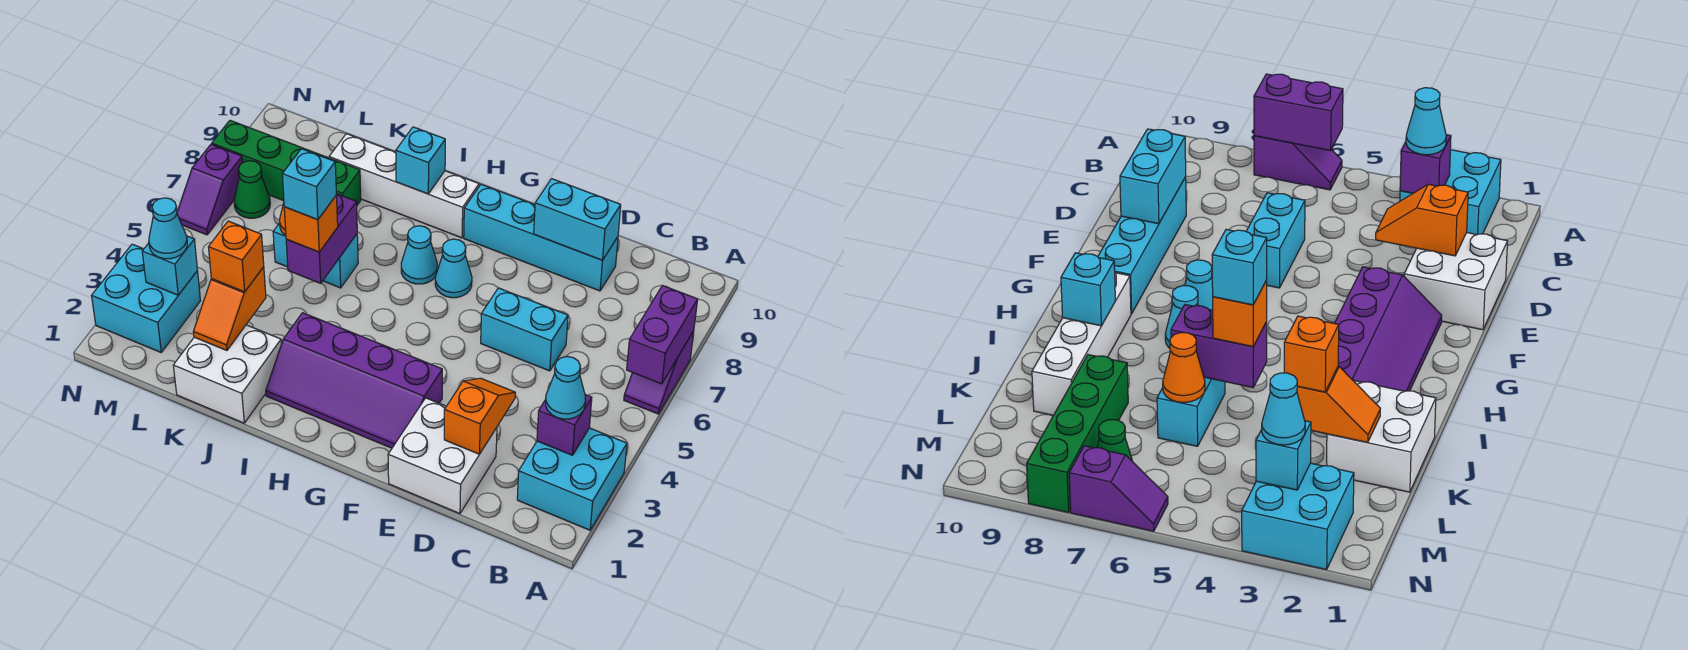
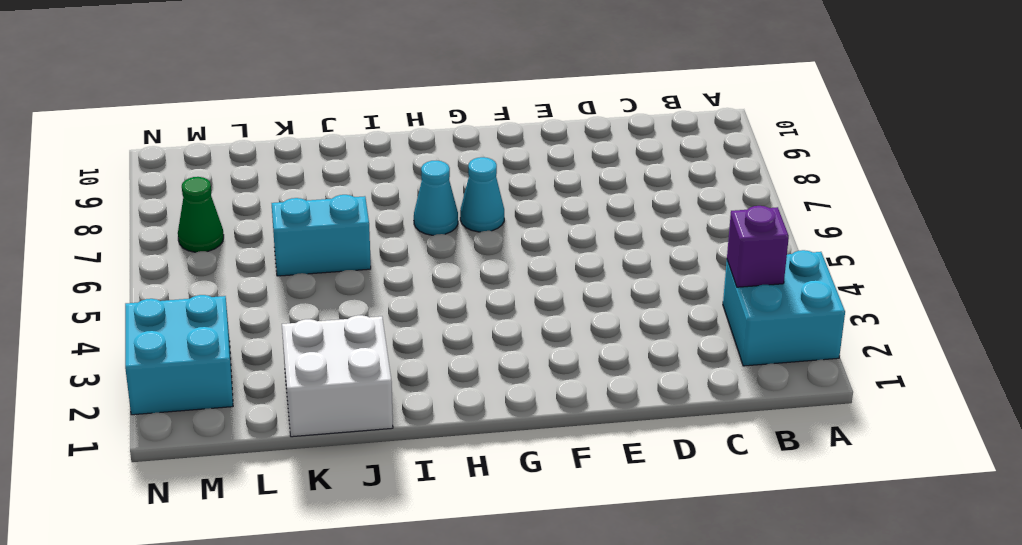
none -> purple 1x2 slope [624,331,694,414]
none -> white 2x2 brick [388,398,497,514]
none -> cyan 1x2 brick [481,288,568,371]

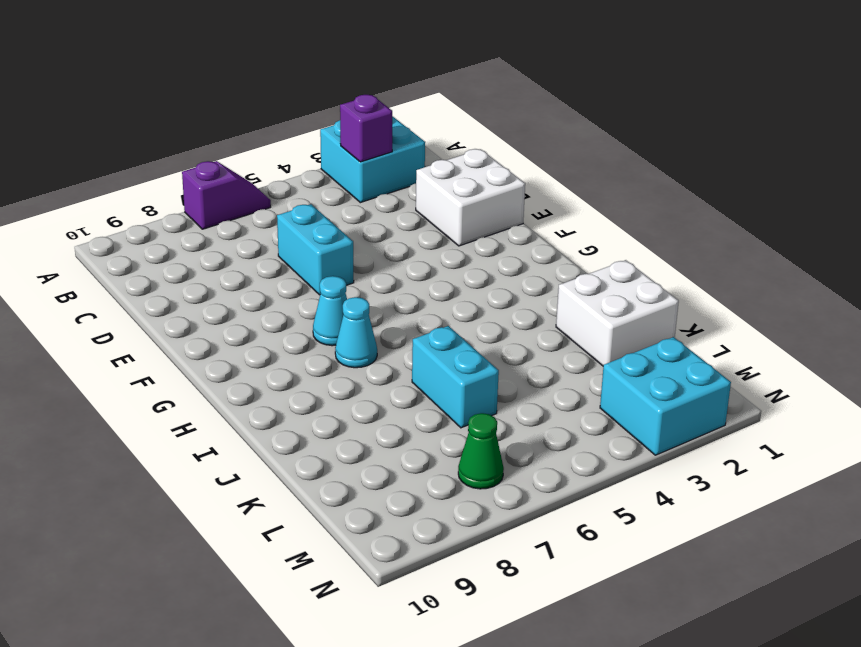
none -> cyan 1x4 brick [464,184,618,291]
none -> purple 2x4 slope [266,313,442,448]
none -> white 1x4 brick [329,134,479,238]

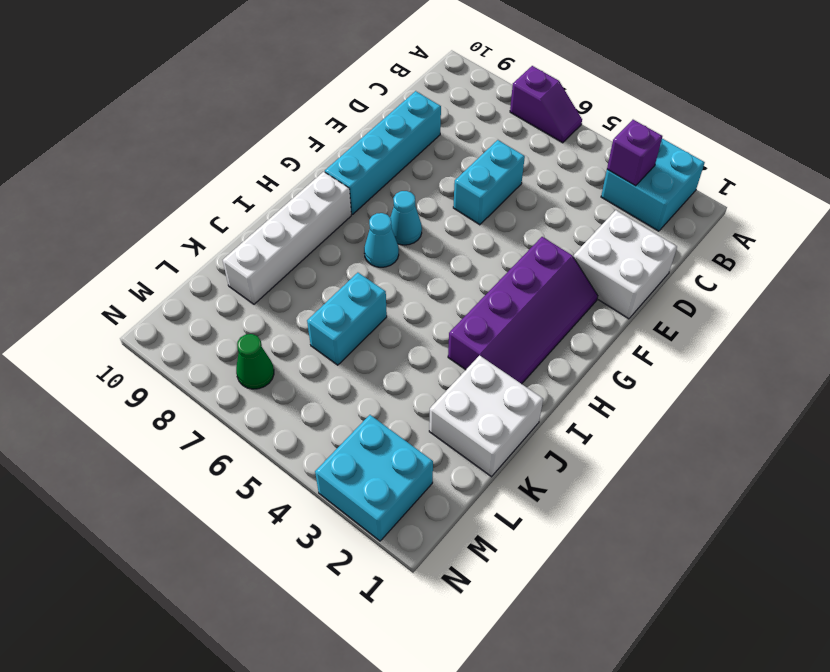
none -> green 1x4 brick [212,120,361,205]
none -> purple 1x2 slope [177,144,242,235]
none -> purple 1x2 brick [627,286,698,384]

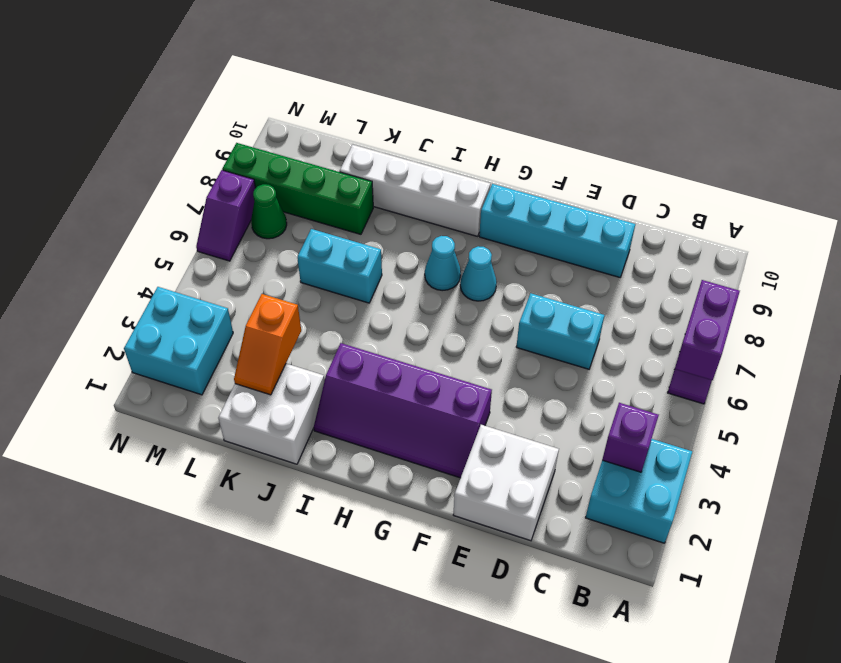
none -> orange 1x2 slope [444,378,516,454]
none -> cyan 1x2 brick [534,179,621,260]
none -> cyan 1x1 brick [396,127,445,194]

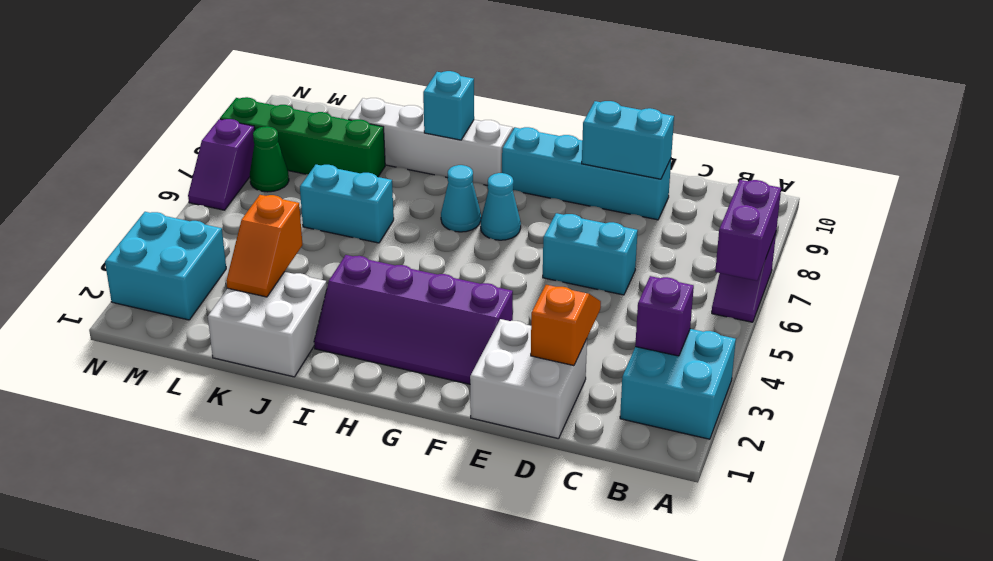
none -> purple 1x2 brick [286,194,357,283]
none -> orange 1x1 cone [1163,333,1205,402]
none -> cyan 1x1 brick [142,236,197,295]

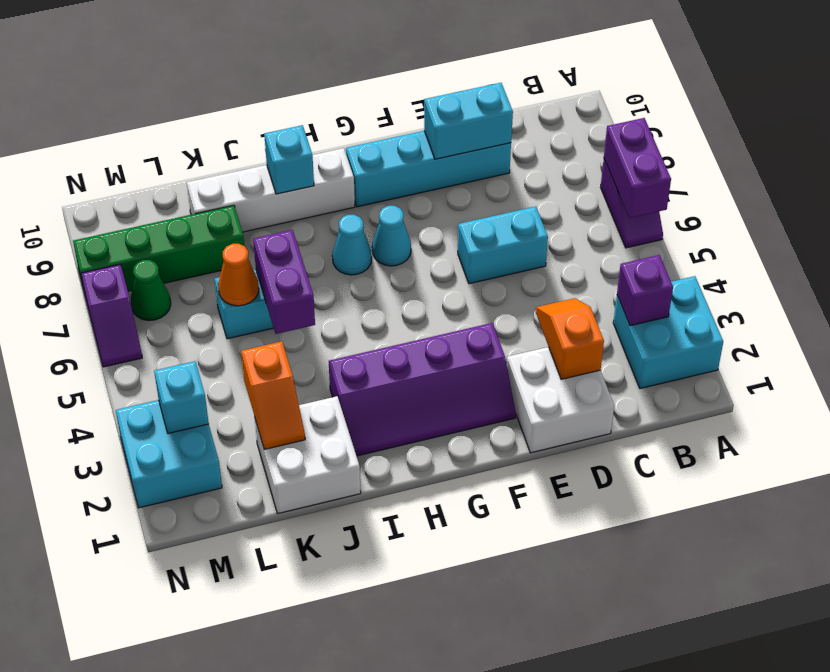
none -> cyan 1x1 cone [545,356,586,419]
none -> orange 1x1 brick [284,195,338,252]
none -> orange 1x1 brick [209,221,264,292]

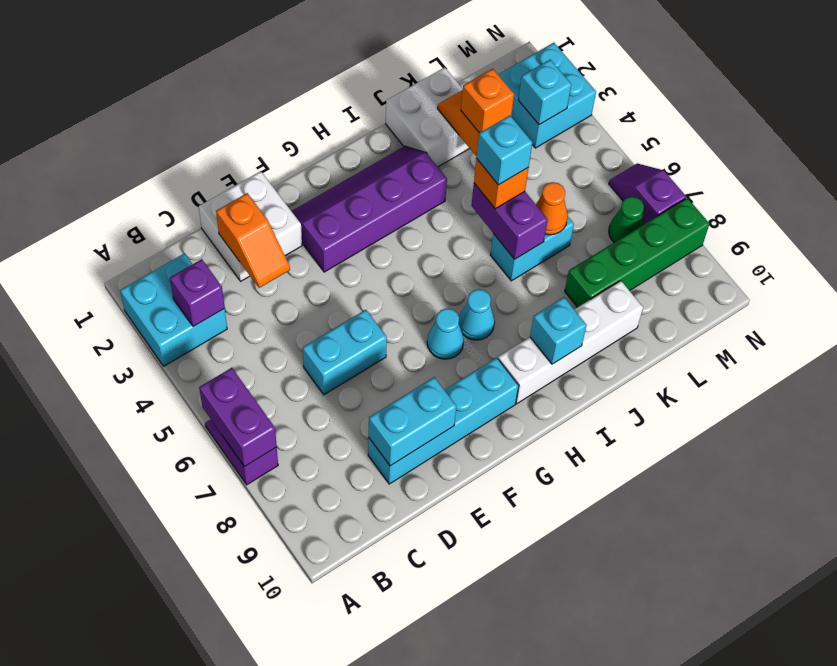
none -> cyan 1x1 cone [545,356,586,419]
none -> cyan 1x1 cone [149,198,187,259]

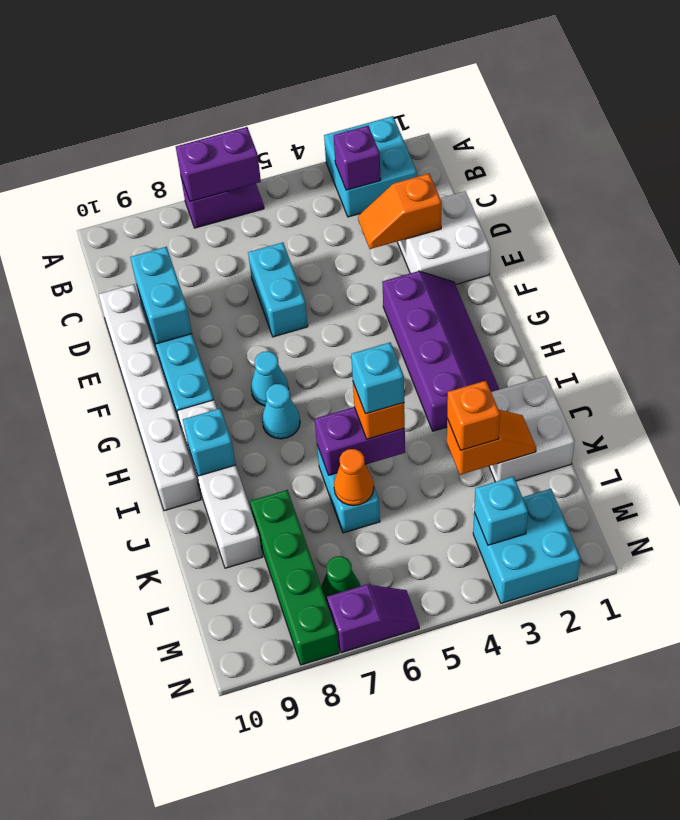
white 1x6 brick [99,284,201,511] -> none
none -> cyan 1x1 cone [545,356,586,419]
none -> cyan 1x1 cone [149,198,187,259]

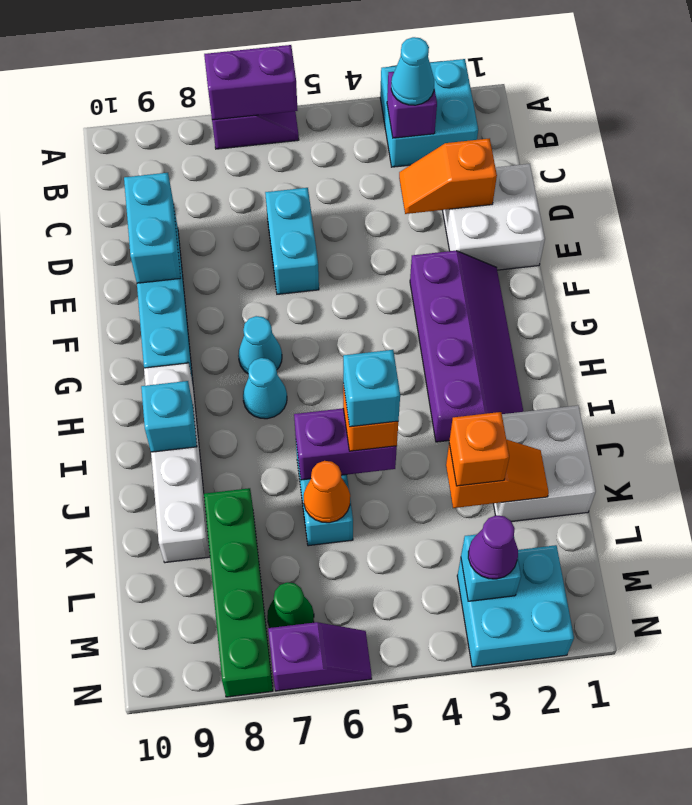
purple 1x1 cone [468,515,518,579] -> cyan 1x1 cone [149,198,187,259]

